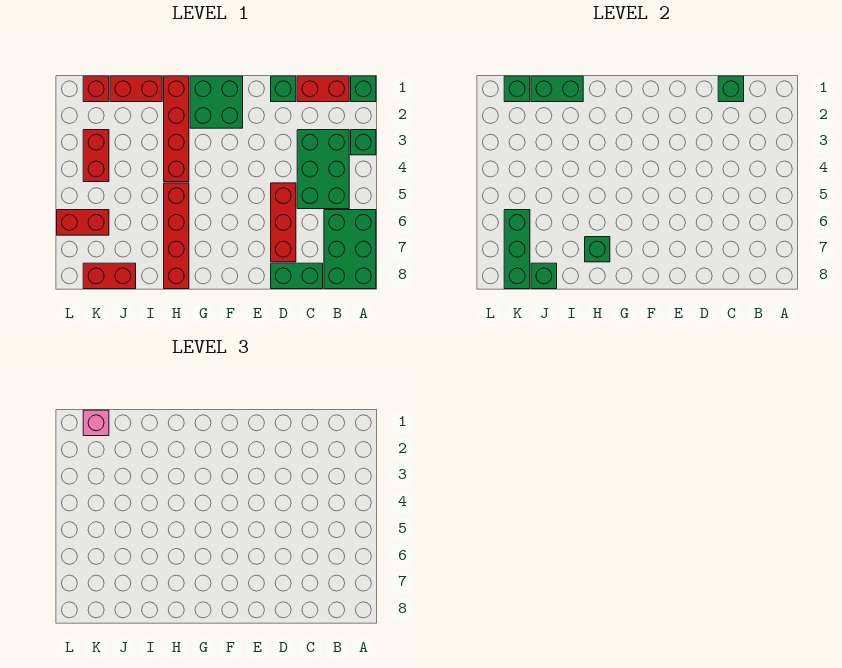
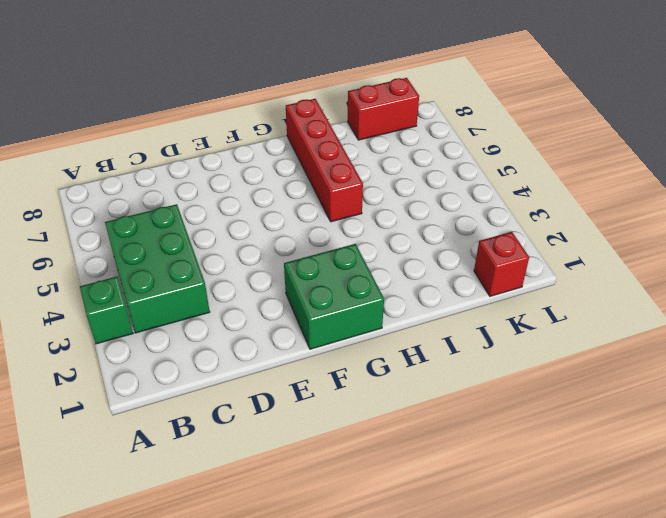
none -> green 1x1 brick [351,76,376,102]
none -> green 2x3 brick [324,210,376,289]
none -> red 1x2 brick [297,76,349,102]

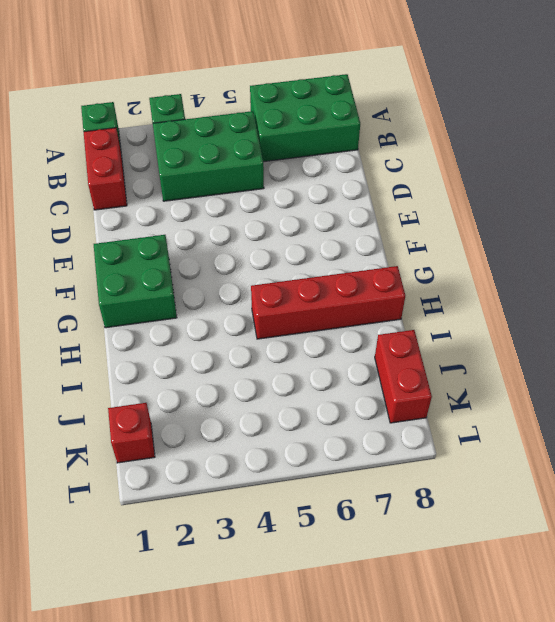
none -> green 1x2 brick [271,263,323,289]
none -> green 1x1 brick [271,76,296,102]
none -> red 1x3 brick [271,183,296,262]

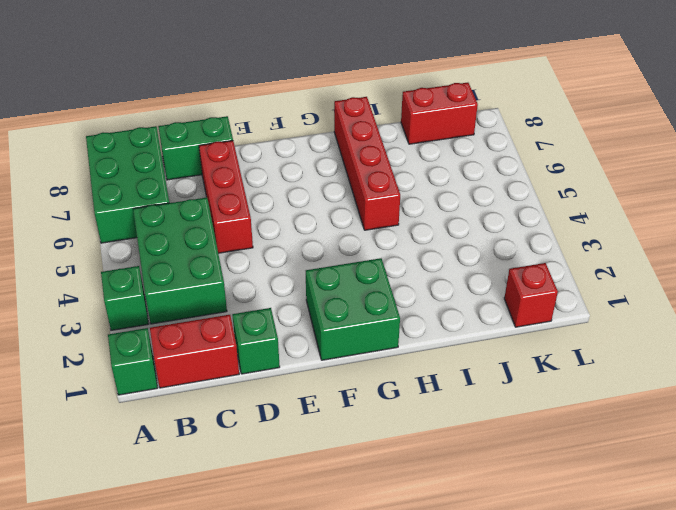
none -> red 1x4 brick [164,76,189,182]
none -> red 1x2 brick [110,76,162,102]
none -> red 1x2 brick [83,130,109,182]

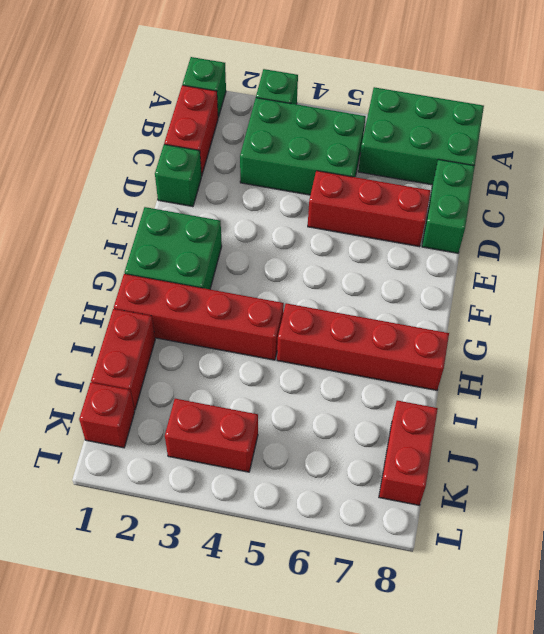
none -> red 1x2 brick [57,210,109,235]
none -> green 1x1 brick [718,76,744,102]
none -> green 1x1 brick [585,237,610,262]

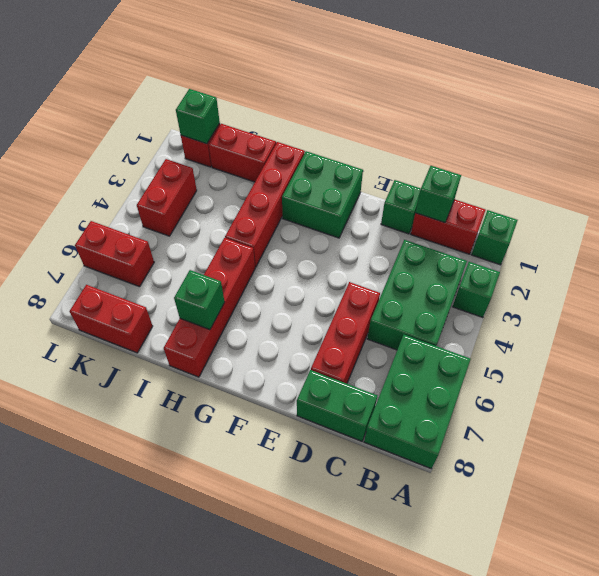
none -> green 1x2 brick [531,76,583,102]
none -> green 1x1 brick [531,263,557,289]
none -> green 1x3 brick [504,210,530,289]

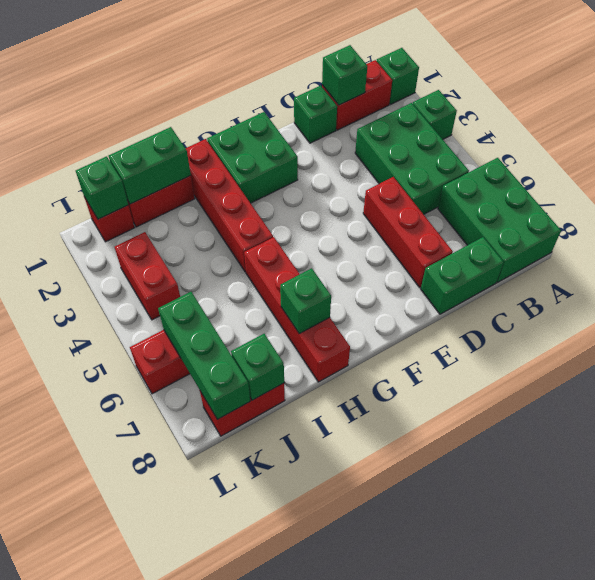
none -> pink 1x1 brick [83,410,109,436]

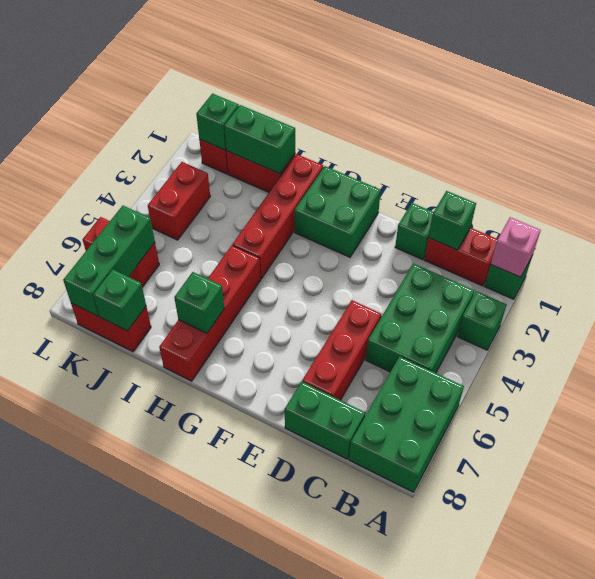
pink 1x1 brick [491,217,541,277] -> pink 1x1 brick moved to [83,410,109,436]

